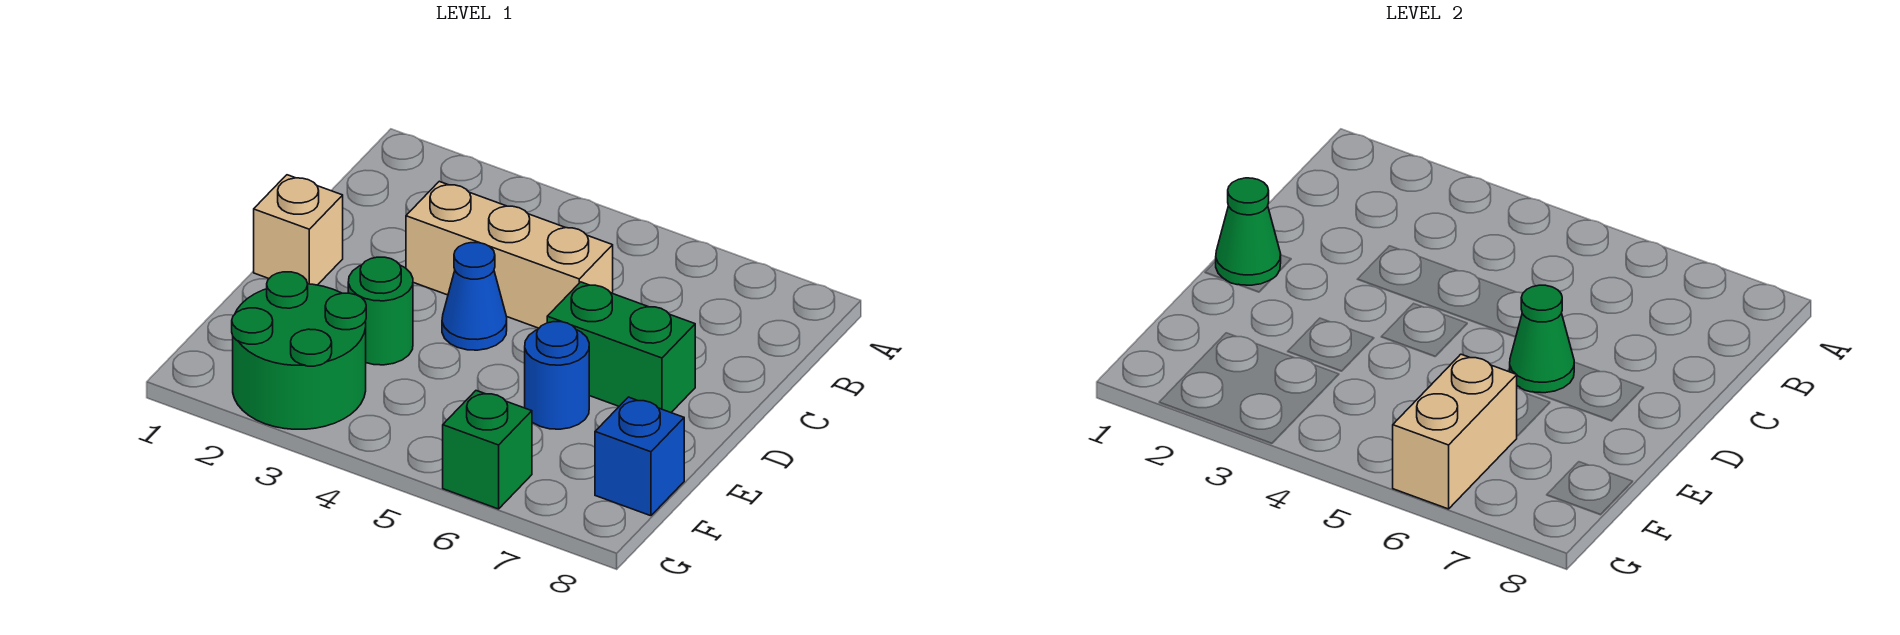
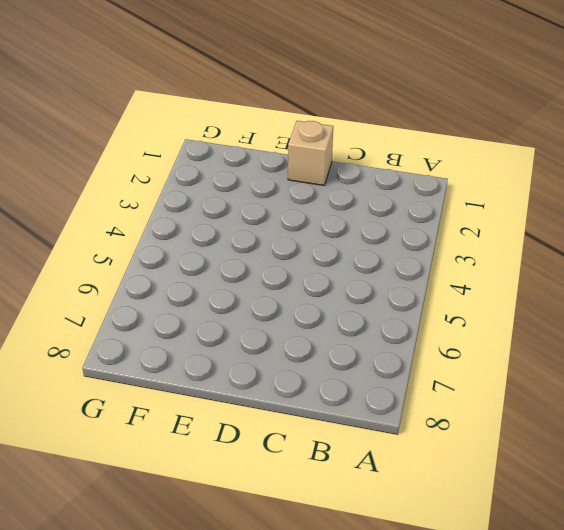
none -> tan 1x3 brick [406,181,613,328]
none -> blue 1x1 cone [442,243,507,350]
none -> green 1x2 brick [547,282,695,412]

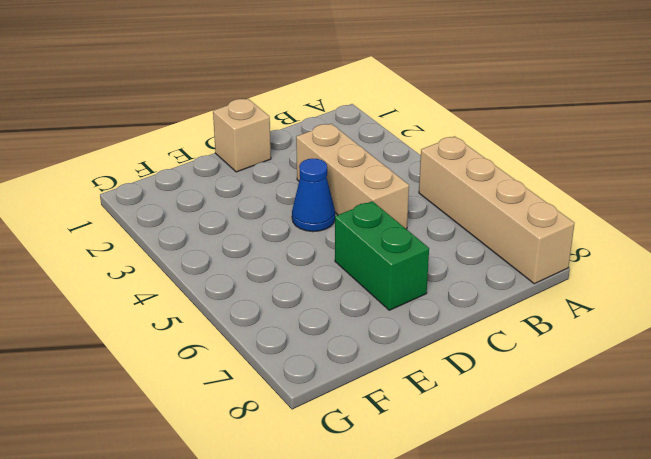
tan 1x4 brick [419,136,575,284] -> none
none -> green 1x1 round brick [348,257,413,365]
none -> blue 1x1 round brick [525,322,589,429]
none -> green 2x2 round brick [232,272,366,429]

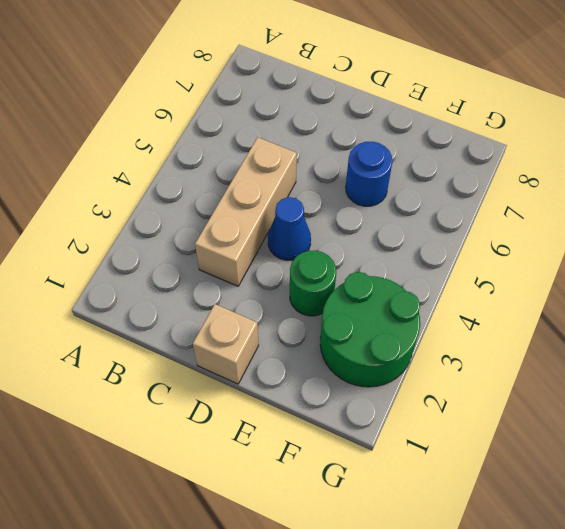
none -> green 1x2 brick [547,282,695,412]
none -> blue 1x1 brick [595,397,684,516]
none -> green 1x1 brick [443,391,532,509]

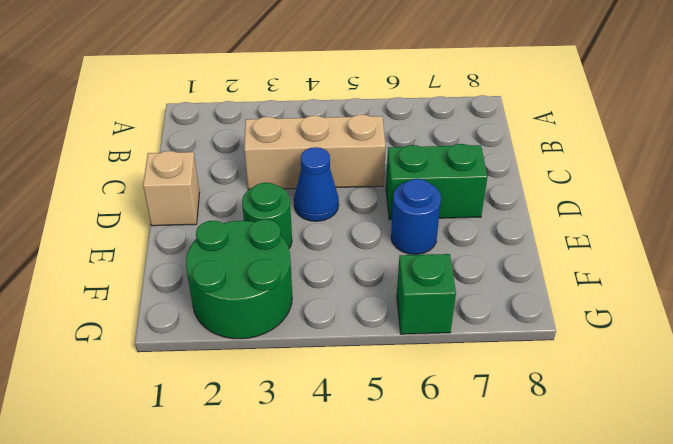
none -> blue 1x1 brick [595,397,684,516]
none -> green 1x1 cone [1216,178,1281,285]
none -> green 1x1 cone [1510,285,1574,393]

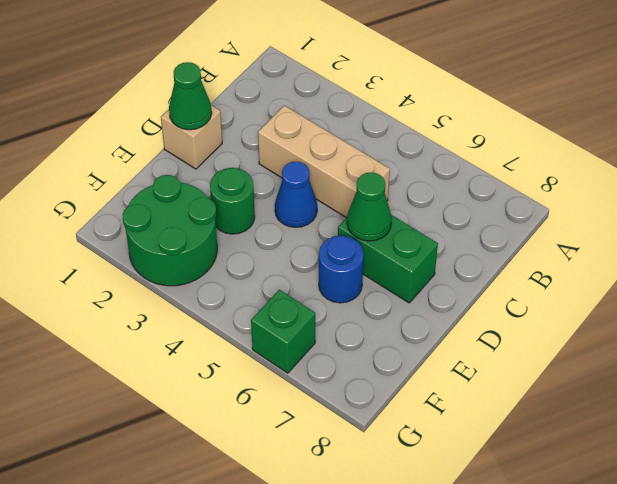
none -> blue 1x1 brick [595,397,684,516]
none -> tan 1x2 brick [1393,354,1517,509]

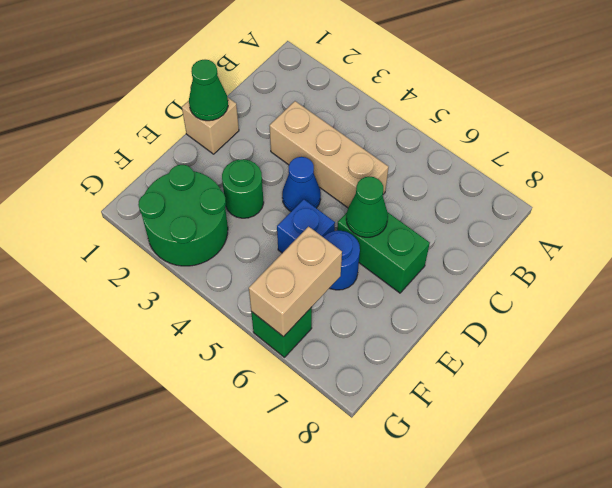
blue 1x1 brick [277,199,335,253] -> blue 1x1 brick moved to [595,397,684,516]

